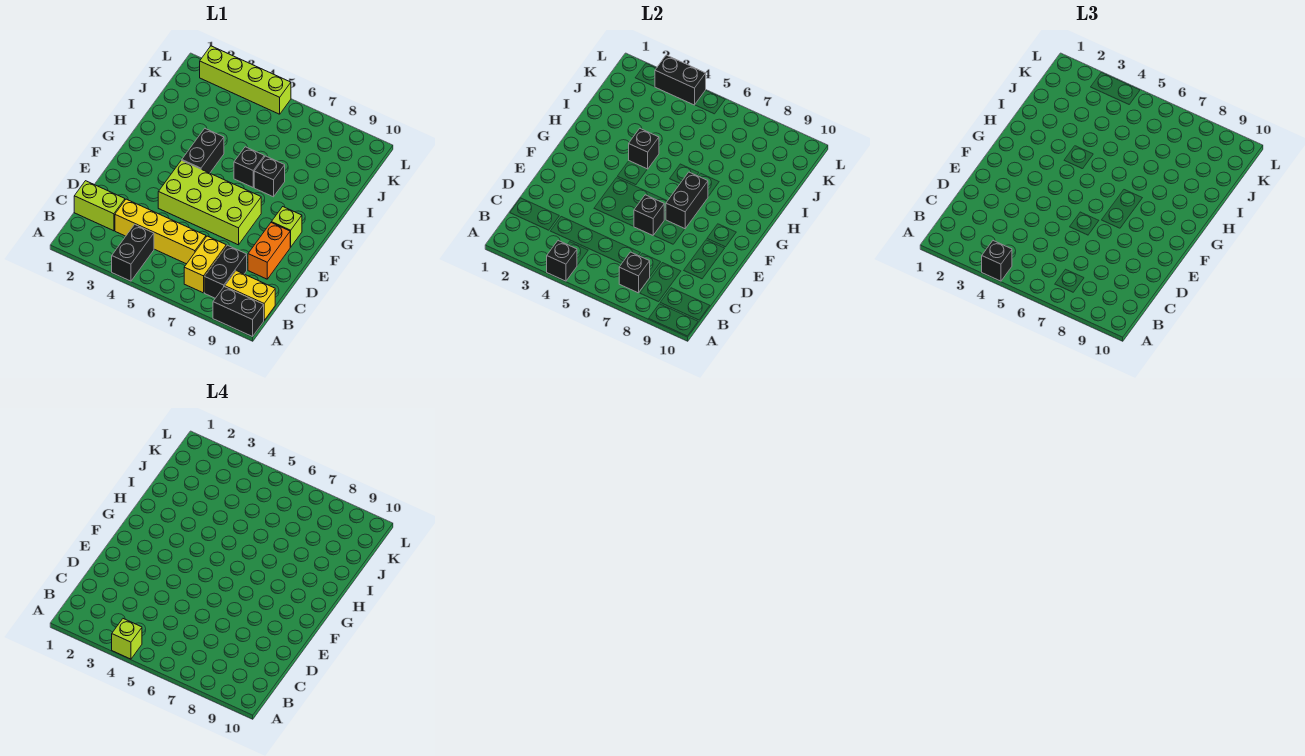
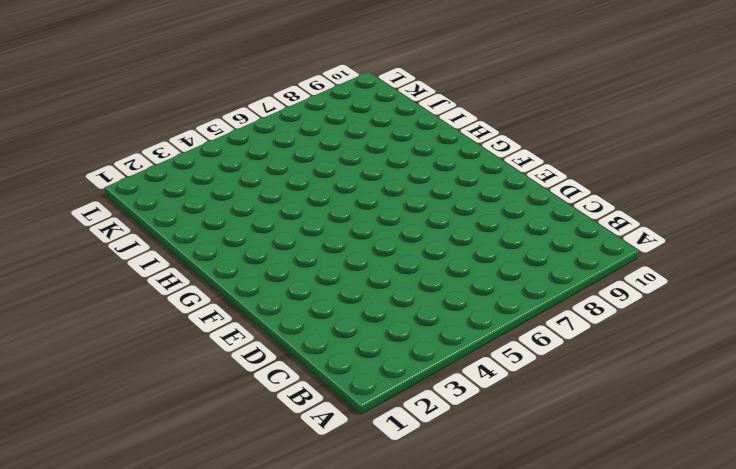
none -> black 1x2 brick [112,224,154,281]
none -> black 1x2 brick [213,286,264,337]
none -> yellow 1x2 brick [184,236,226,293]

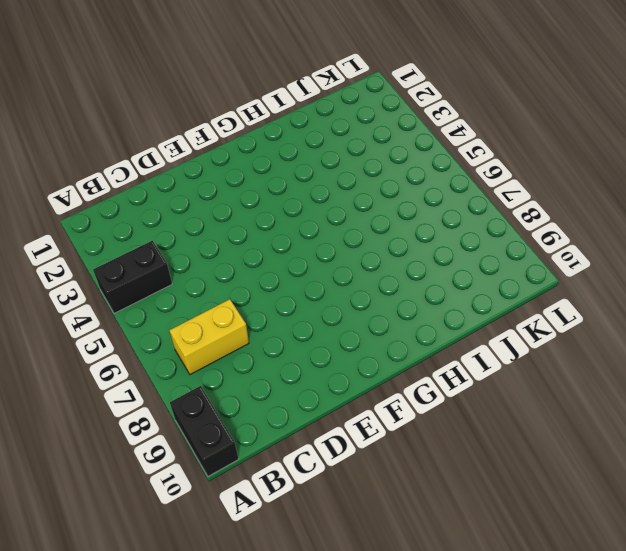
none -> black 1x2 brick [204,245,247,298]
none -> yellow 1x2 brick [225,271,275,320]
none -> lime 1x2 brick [74,181,125,231]

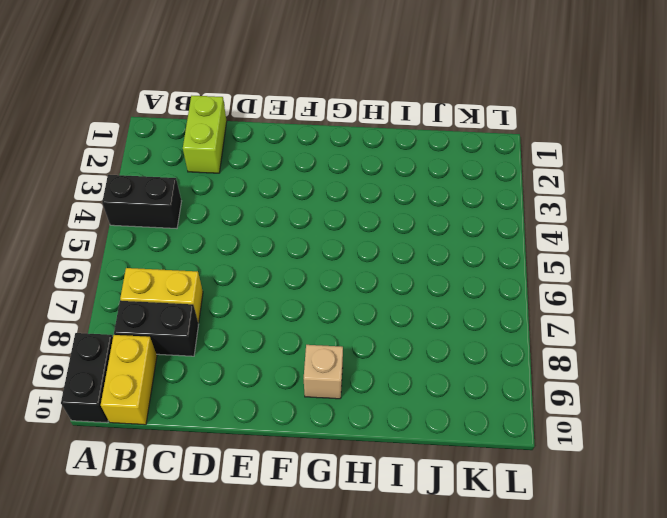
tan 1x1 brick [304,345,343,399] -> none
none -> yellow 1x4 brick [115,199,206,264]
none -> orange 1x2 brick [248,223,290,279]
none -> lime 2x4 brick [158,160,261,245]

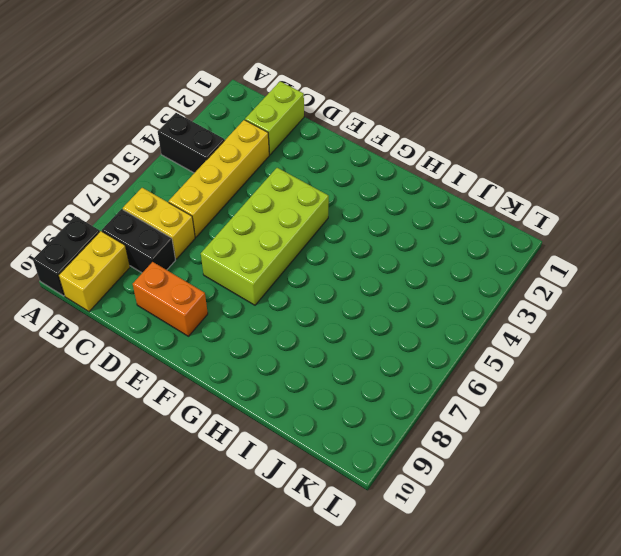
none -> lime 1x1 brick [271,207,302,247]
none -> black 1x2 brick [182,129,224,173]
none -> black 1x1 brick [234,147,264,187]

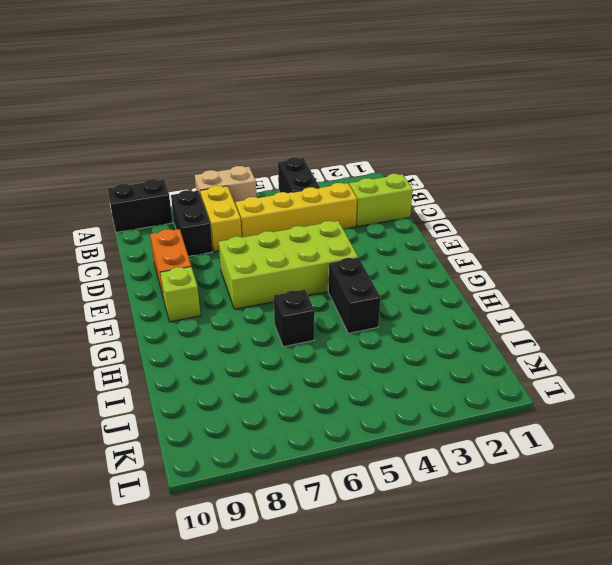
tan 1x2 brick [195,166,256,205] -> none
none -> yellow 1x2 brick [225,271,275,320]
none -> black 1x1 brick [254,156,285,197]
none -> lime 1x4 brick [200,46,291,114]

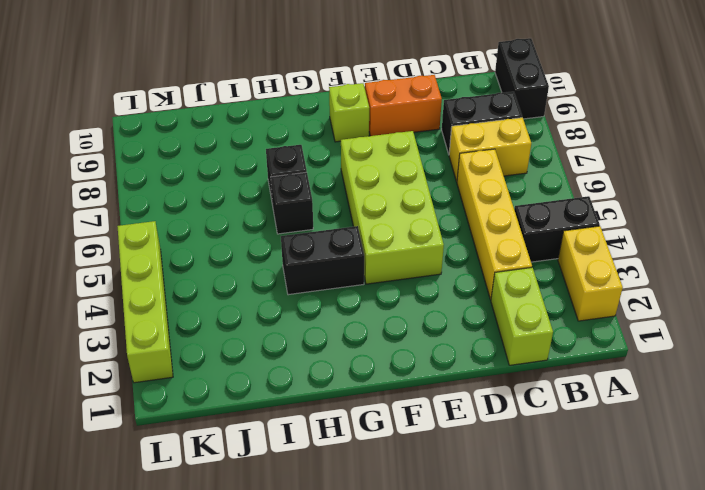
yellow 1x2 brick [558,226,623,321] -> yellow 1x2 brick moved to [225,271,275,320]
none -> black 1x1 brick [547,241,577,281]
none -> black 1x1 brick [619,252,650,293]
none -> black 1x1 brick [634,195,664,235]

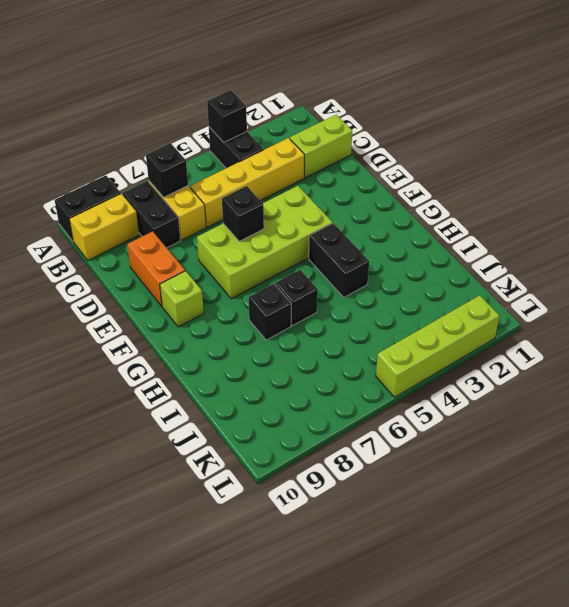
none -> black 1x2 brick [666,172,708,229]
none -> black 1x1 brick [629,129,659,169]
none -> black 1x2 brick [655,55,706,105]

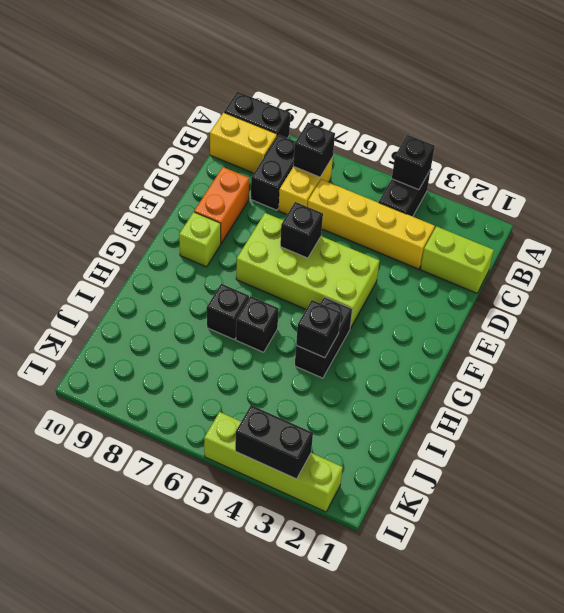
none -> black 1x2 brick [666,172,708,229]
none -> black 1x1 brick [982,241,1012,281]
none -> lime 1x1 brick [112,619,142,659]

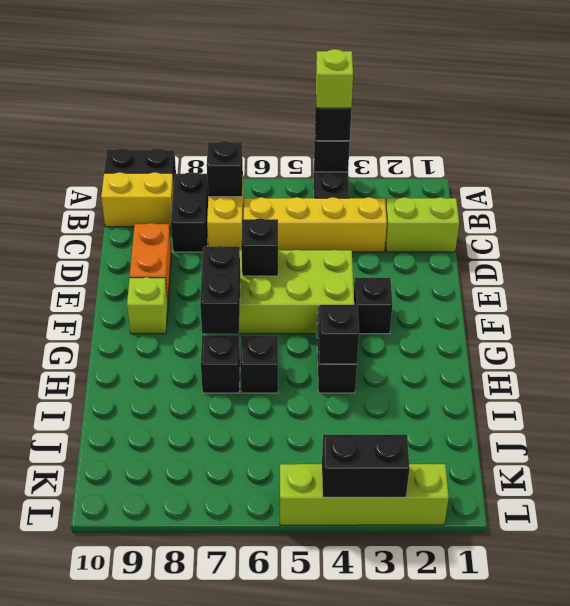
black 1x1 brick [354,277,392,334] -> none

